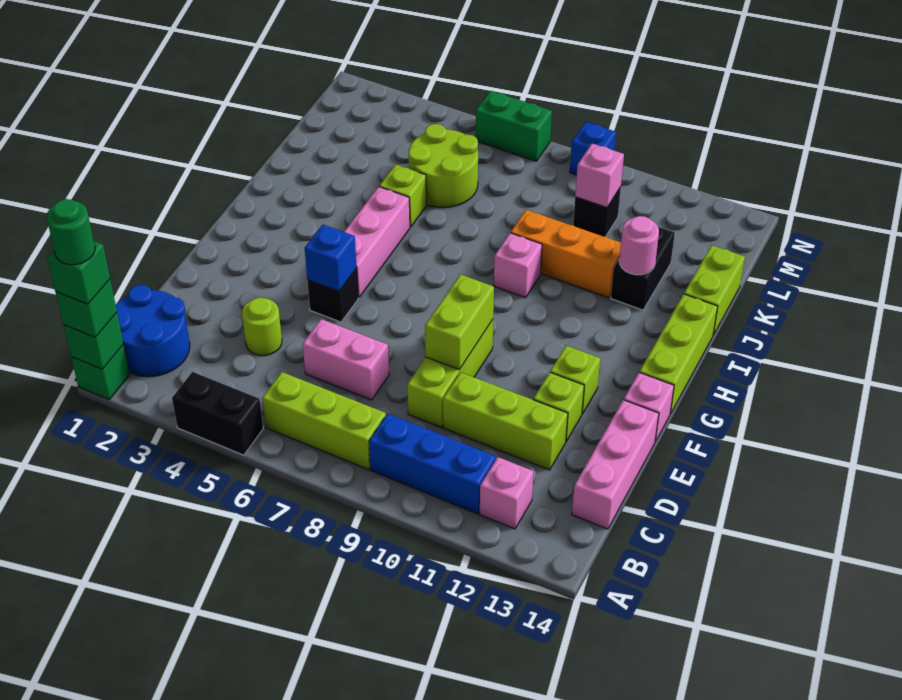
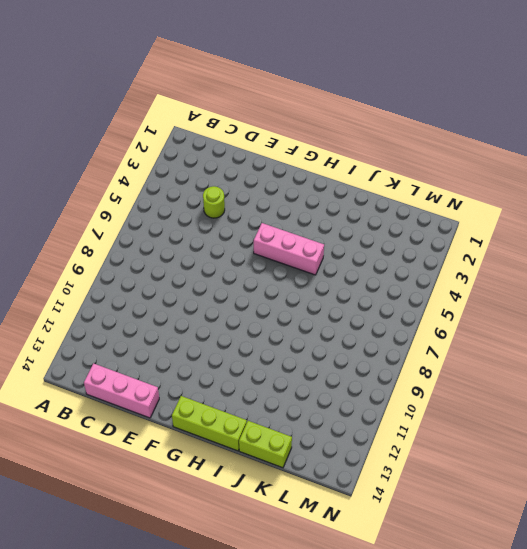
none -> green 1x1 brick [71,344,130,399]
none -> black 1x2 brick [172,372,263,455]
none -> blue 2x2 round brick [116,285,190,377]
none -> lime 1x3 brick [262,372,386,470]

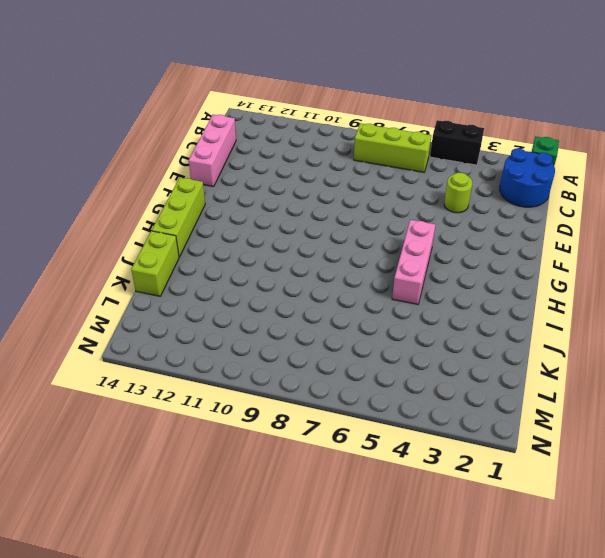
none -> blue 1x3 brick [369,414,496,514]
none -> pink 1x1 brick [480,457,533,529]
none -> pink 1x2 brick [303,319,389,400]
none -> lime 1x3 brick [407,320,493,427]

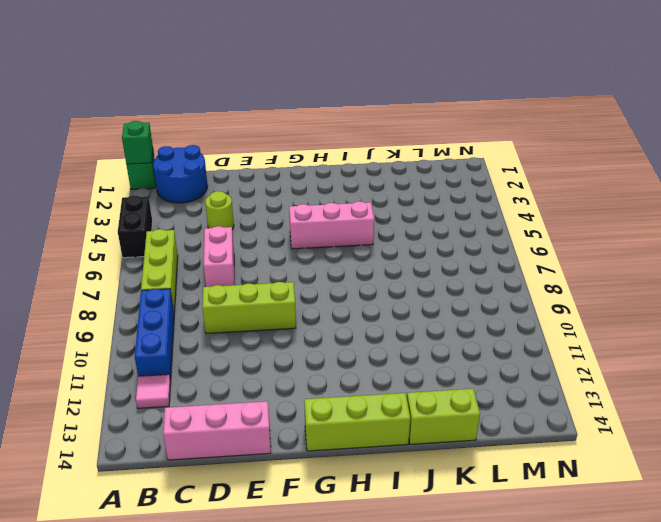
pink 1x1 tile [136,374,171,408] -> pink 1x1 brick [480,457,533,529]
none -> lime 1x3 brick [443,372,568,470]
none -> lime 1x1 brick [533,372,584,441]
none -> black 1x1 brick [307,268,358,322]
none -> lime 1x1 brick [550,346,600,414]

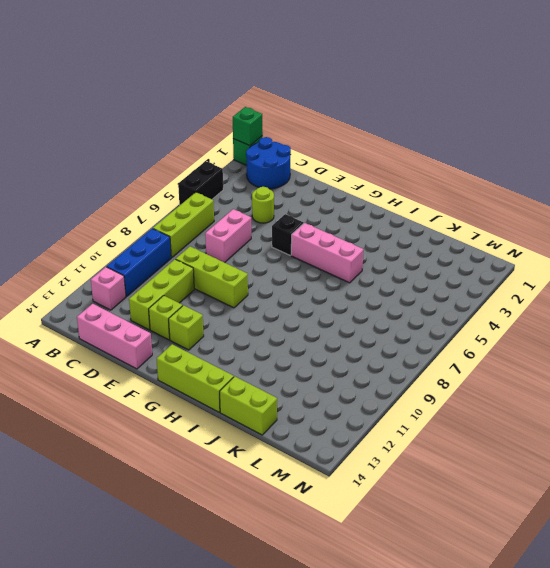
none -> pink 1x1 brick [624,373,674,442]
none -> pink 1x1 brick [494,233,542,298]
none -> lime 1x1 brick [379,165,426,227]
none -> orange 1x3 brick [511,210,621,298]

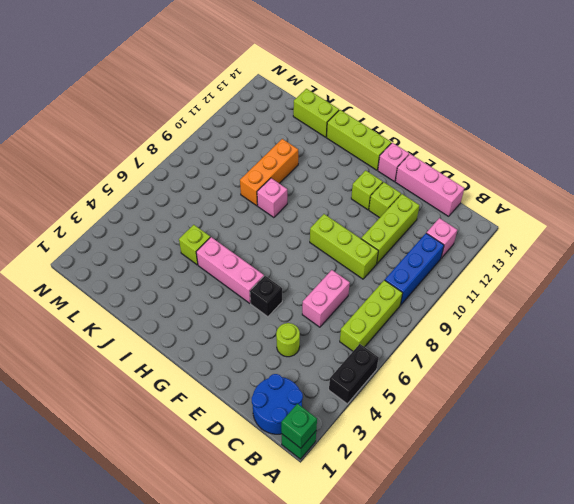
none -> black 1x2 brick [611,226,675,310]
none -> lime 2x2 round brick [409,124,478,208]
none -> black 1x1 brick [573,187,621,237]
none -> green 1x2 brick [476,91,552,161]

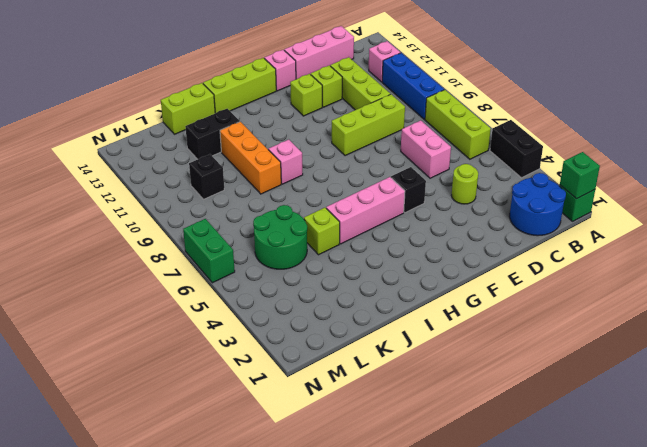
green 2x2 round brick [253,205,307,269] -> lime 2x2 round brick [409,124,478,208]
none -> blue 1x1 brick [570,122,616,175]
none -> lime 1x2 brick [425,274,494,369]
none -> blue 1x1 brick [305,225,357,291]
none -> pink 1x1 round brick [619,216,659,275]

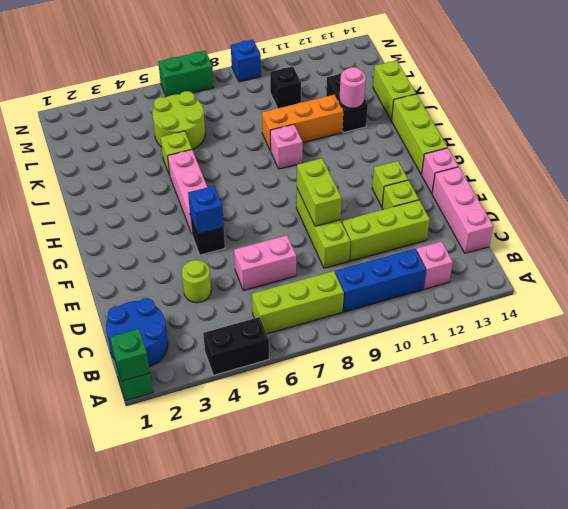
none -> pink 1x1 brick [575,144,624,208]
none -> green 1x1 brick [56,279,117,337]
none -> green 1x1 brick [47,241,110,304]
none -> green 1x1 round brick [46,199,95,265]

